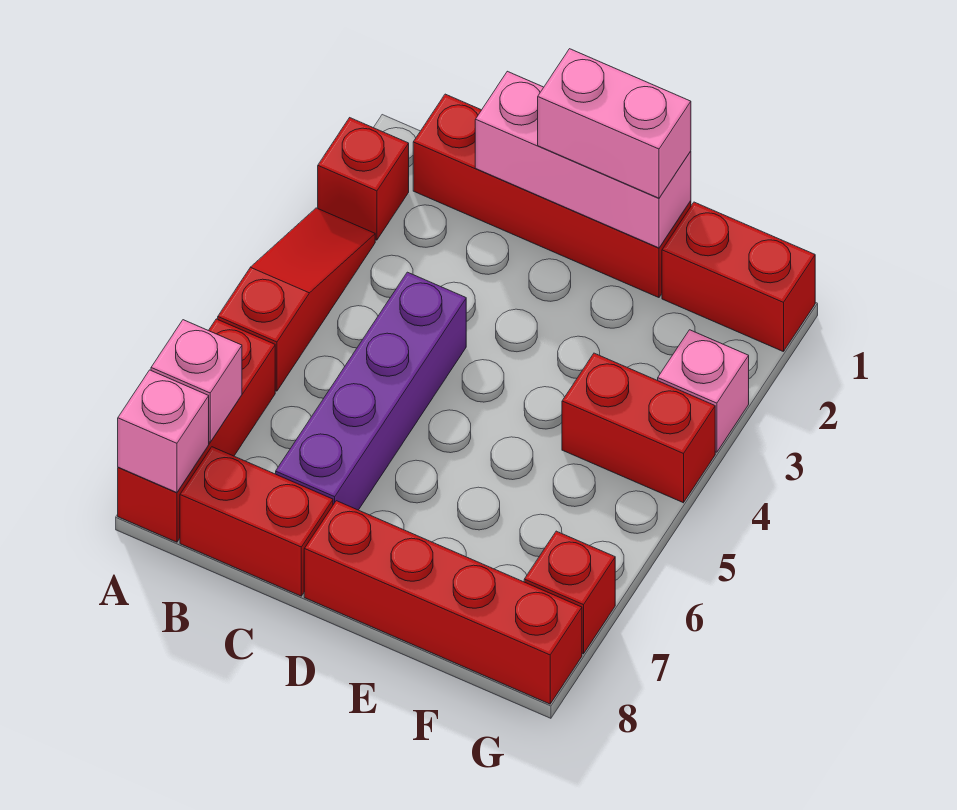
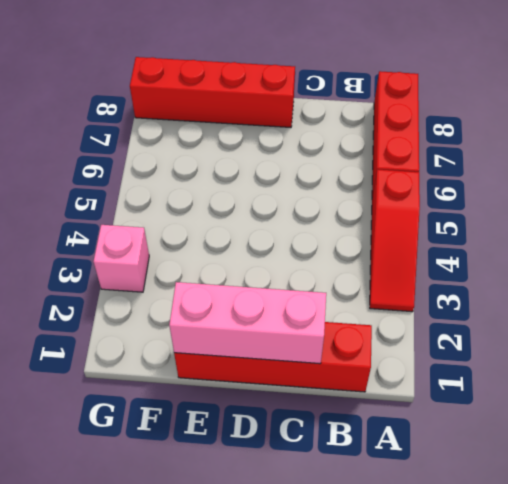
none -> red 1x1 brick [318,118,409,240]
none -> red 1x2 brick [180,447,333,596]
none -> purple 1x4 brick [276,272,466,510]

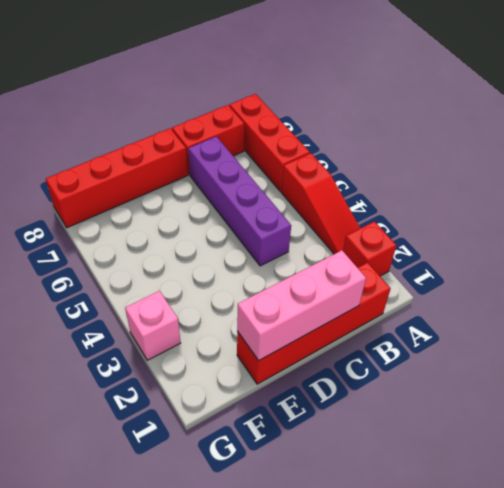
none -> red 1x2 brick [662,202,815,352]
none -> red 1x2 brick [562,353,715,503]
none -> red 1x1 brick [524,531,615,654]

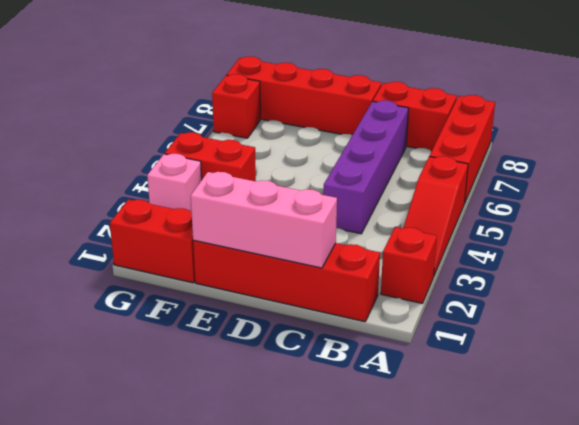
none -> pink 1x1 brick [151,320,242,442]
none -> pink 1x1 brick [118,370,209,493]
none -> pink 1x2 brick [538,49,691,198]

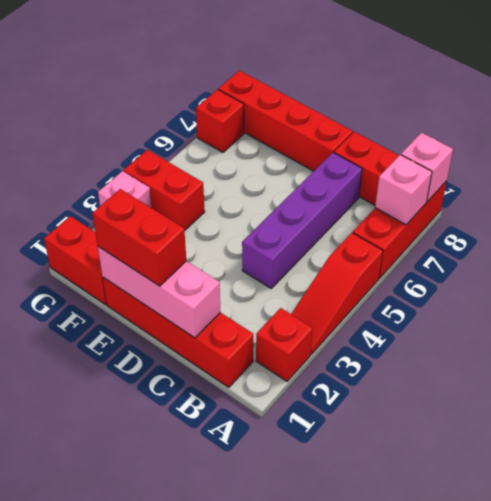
red 1x2 brick [92,189,186,286] -> pink 1x2 brick [538,49,691,198]

